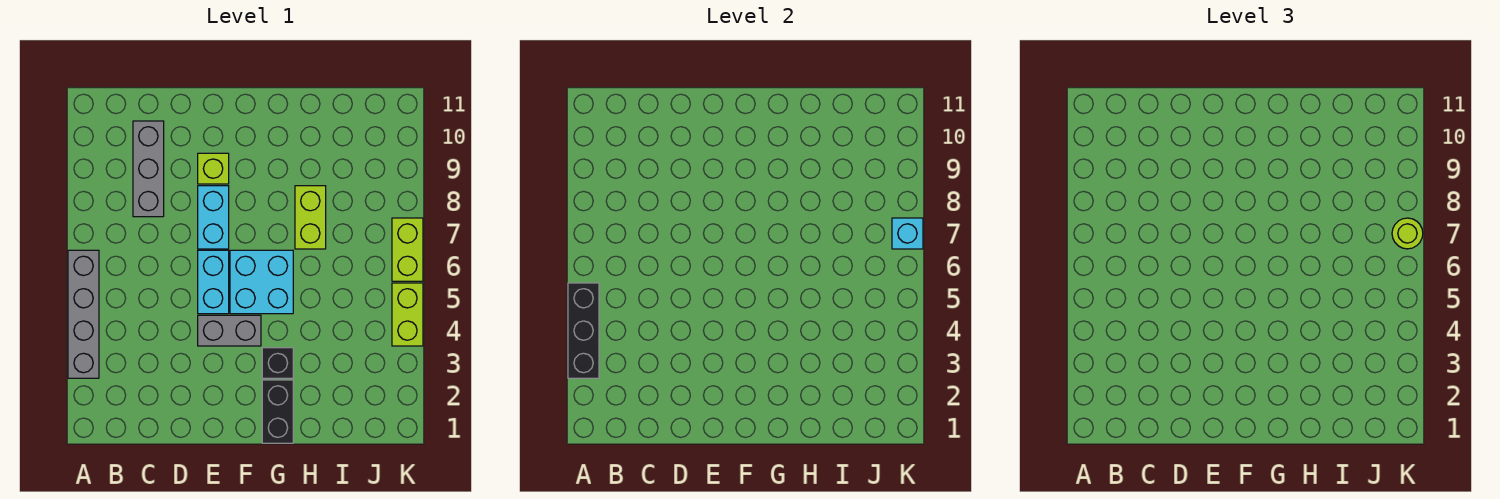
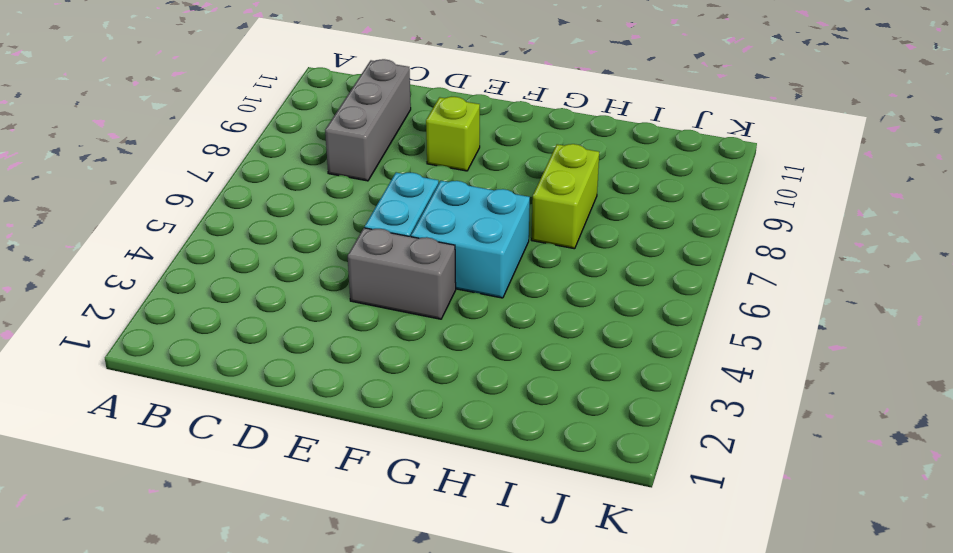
none -> grey 1x4 brick [68,250,99,378]
none -> cyan 1x2 brick [198,186,229,249]
none -> black 1x2 brick [262,380,293,443]

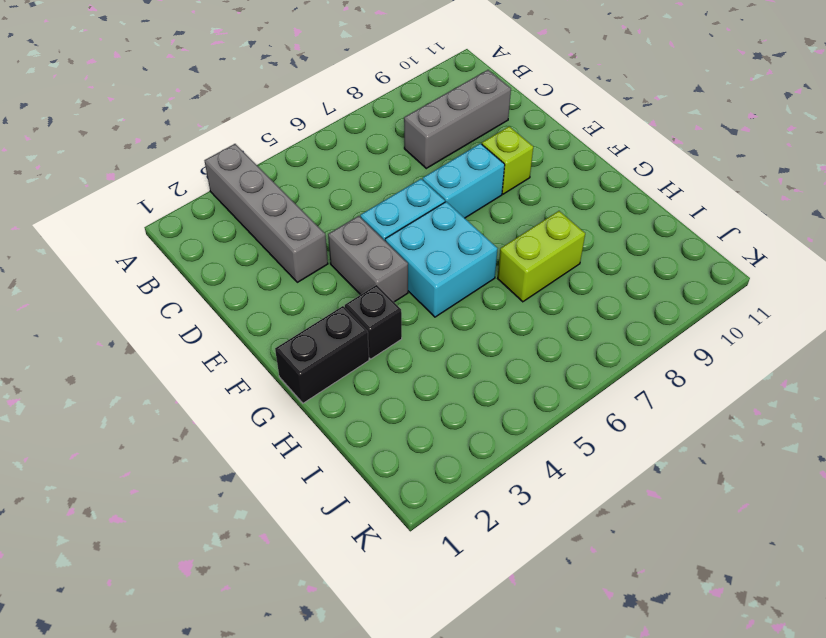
grey 1x4 brick [205,144,328,282] -> grey 1x4 brick turned to [68,250,99,378]
none -> lime 1x2 brick [392,283,423,346]
none -> lime 1x2 brick [392,218,423,281]
none -> black 1x3 brick [568,283,599,378]

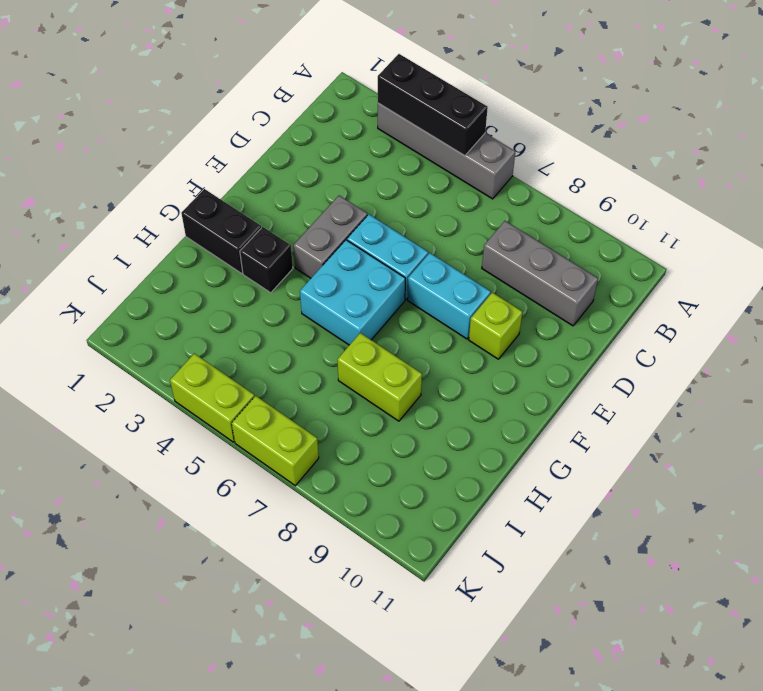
none -> cyan 1x1 brick [892,218,923,249]
none -> lime 1x1 round brick [1392,218,1423,249]

